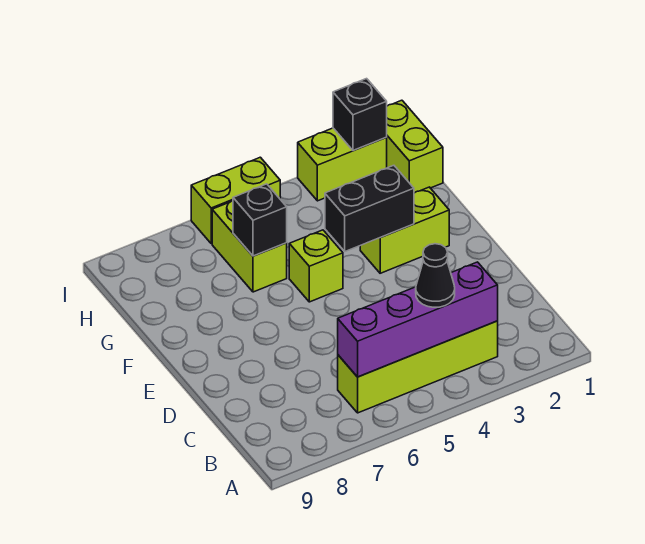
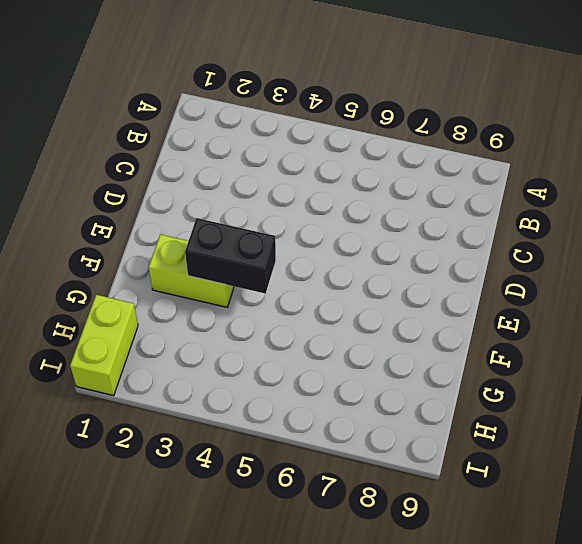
none -> lime 1x4 brick [338,321,498,413]
none -> lime 1x1 brick [289,230,343,302]
none -> lime 1x2 brick [212,201,287,292]

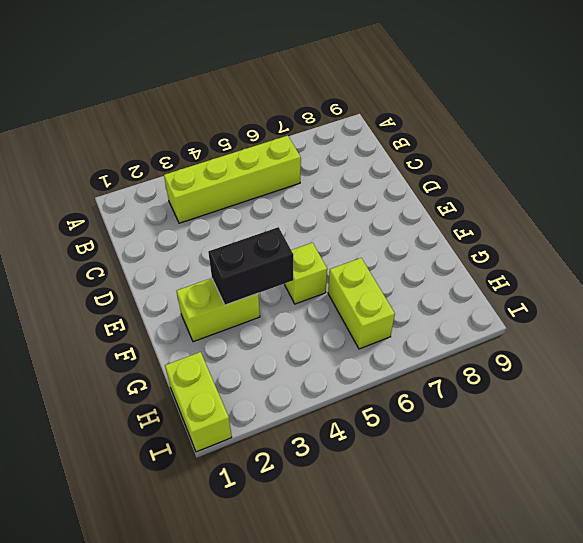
none -> lime 1x2 brick [298,128,387,201]
none -> lime 1x2 brick [191,157,280,244]
none -> purple 1x4 brick [338,262,498,377]

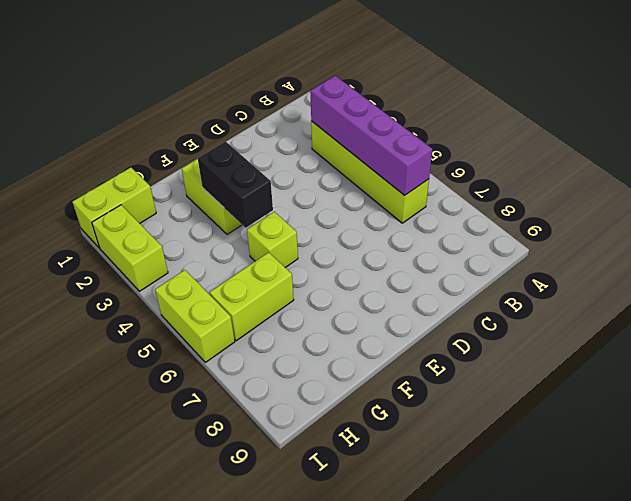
none -> black 1x1 brick [233,184,287,256]
none -> black 1x1 brick [333,79,387,151]
none -> black 1x1 cone [416,244,455,307]

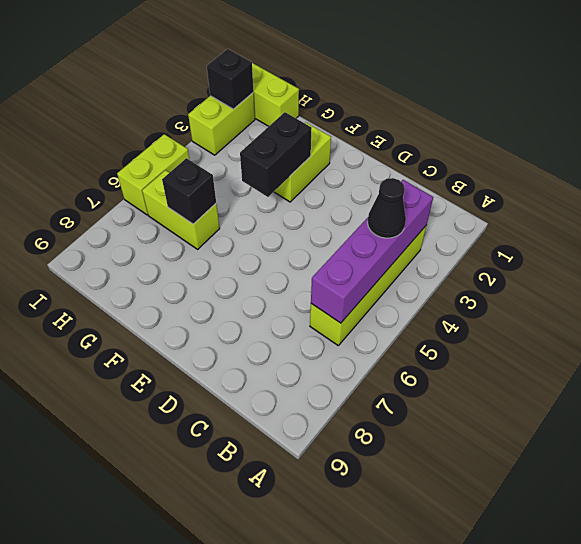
none -> lime 1x1 brick [289,230,343,302]

